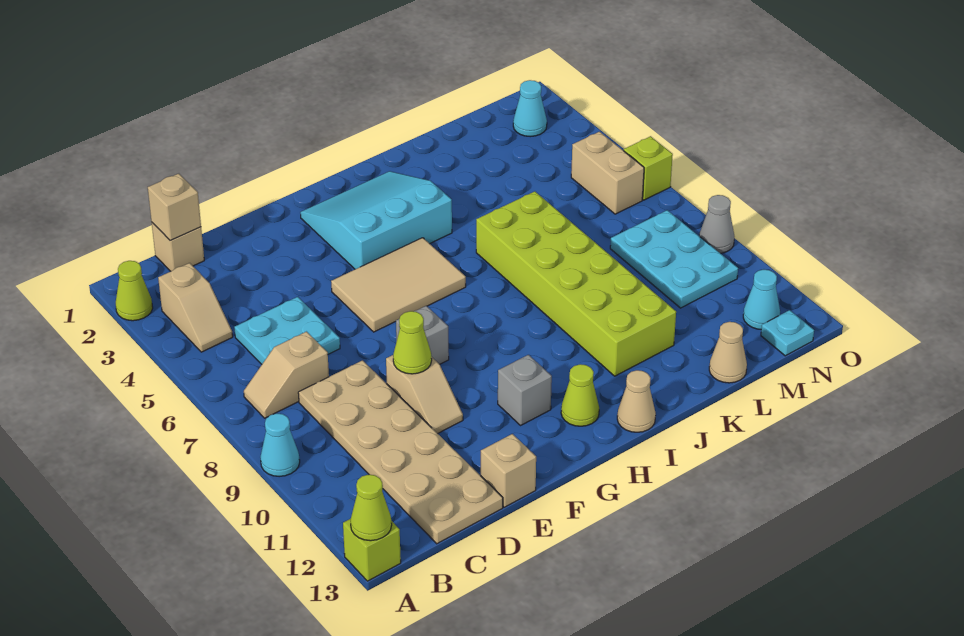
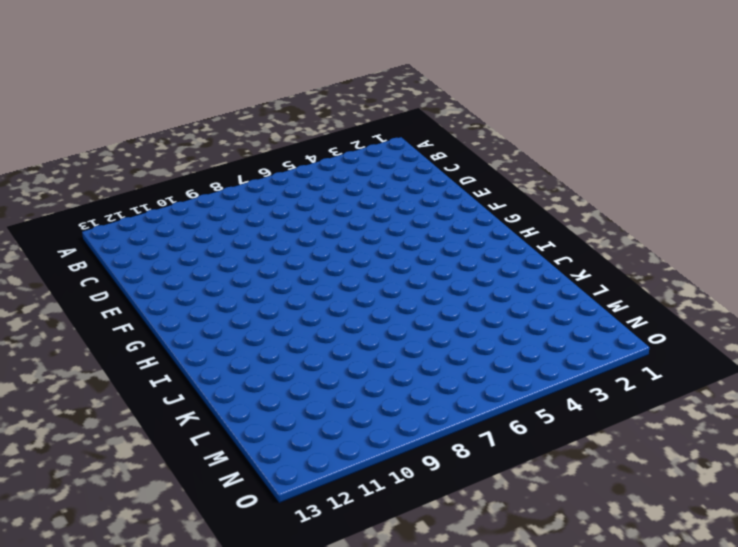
none -> lime 1x1 cone [116,261,153,321]
none -> cyan 1x1 cone [260,413,300,477]
none -> lime 1x1 brick [343,519,401,581]

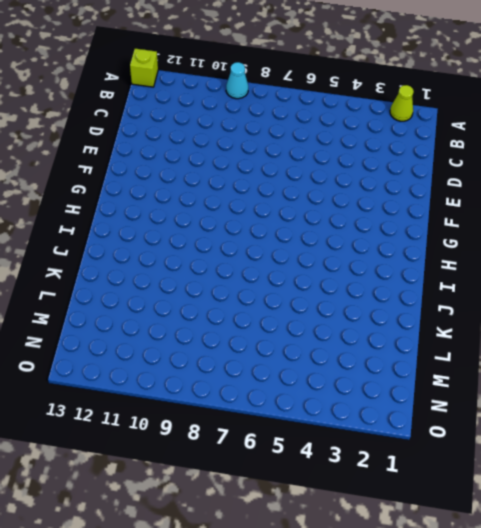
none -> tan 1x2 slope [158,263,233,352]
none -> tan 1x2 slope [244,332,329,418]
none -> tan 1x1 brick [152,223,204,271]

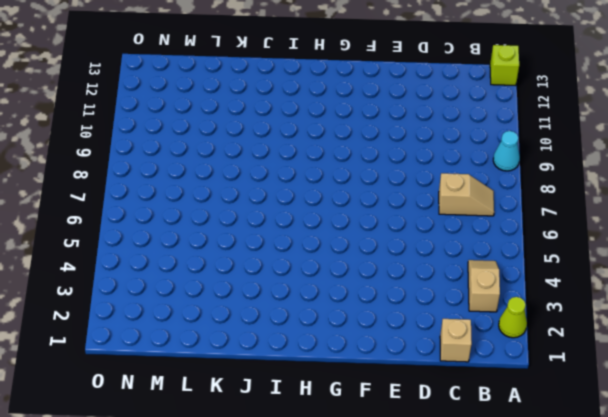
none -> cyan 2x2 plate [234,297,340,364]
none -> tan 2x6 plate [298,360,503,544]
none -> tan 1x2 slope [386,355,463,434]

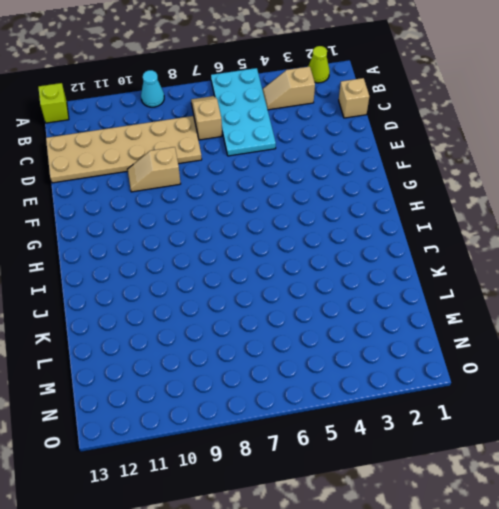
cyan 2x4 plate [211,68,276,156] -> cyan 2x2 plate [234,297,340,364]
none -> tan 1x1 brick [481,434,536,507]
none -> tan 2x3 tile [331,238,466,332]
none -> grey 1x1 brick [396,306,449,364]

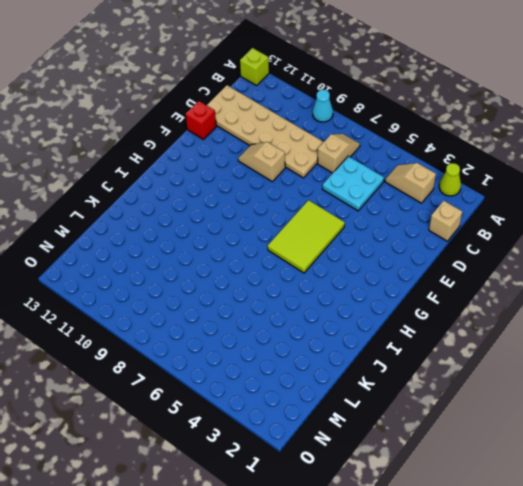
red 1x1 brick [186,101,216,139] -> tan 1x1 brick [481,434,536,507]
lime 2x3 tile [268,200,345,273] -> tan 2x3 tile [331,238,466,332]
none -> grey 1x1 brick [396,306,449,364]
none -> cyan 3x3 slope [300,171,452,269]
none -> grey 1x1 brick [498,355,552,425]

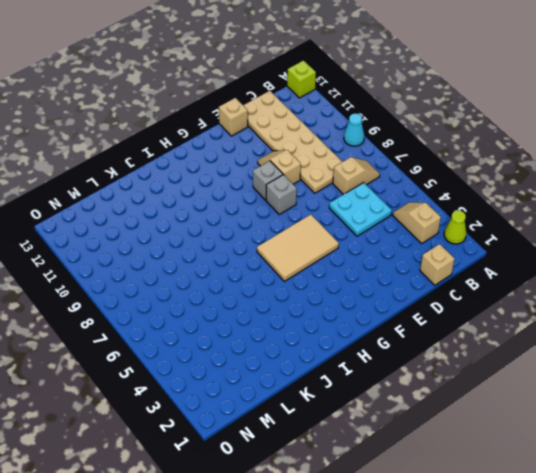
grey 1x1 brick [253,161,283,200] -> grey 1x1 brick moved to [498,355,552,425]
none -> cyan 3x3 slope [300,171,452,269]
none -> lime 1x1 cone [561,364,599,426]
none -> tan 1x1 cone [617,370,656,432]

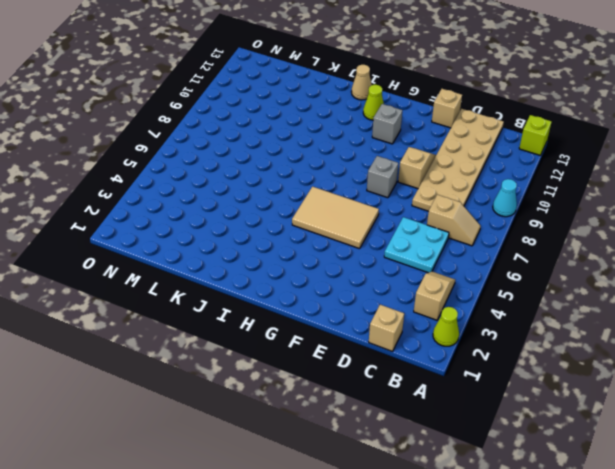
none -> cyan 3x3 slope [300,171,452,269]
none -> lime 2x6 brick [476,191,676,376]
none -> tan 1x1 cone [709,322,747,383]

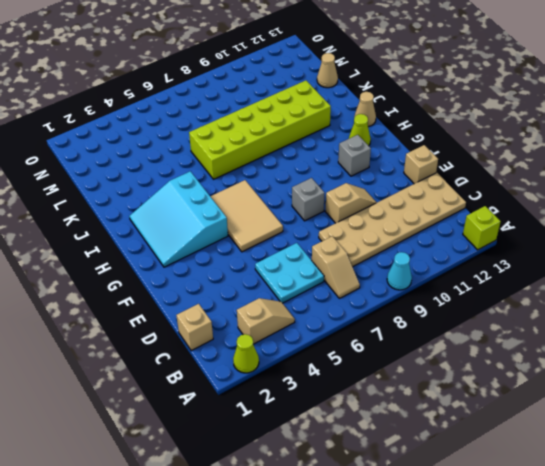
none -> cyan 2x3 plate [610,210,738,308]
none -> cyan 1x1 cone [513,80,547,137]
none -> tan 1x2 brick [571,132,644,214]

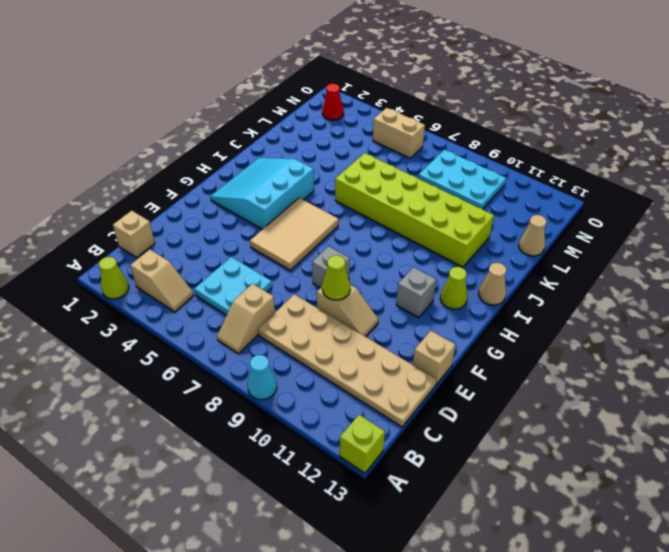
red 1x1 cone [322,84,344,120] -> cyan 1x1 cone [513,80,547,137]
none -> cyan 1x1 cone [743,270,780,329]
none -> cyan 1x1 plate [761,310,814,356]
none -> lime 1x1 brick [624,136,673,200]

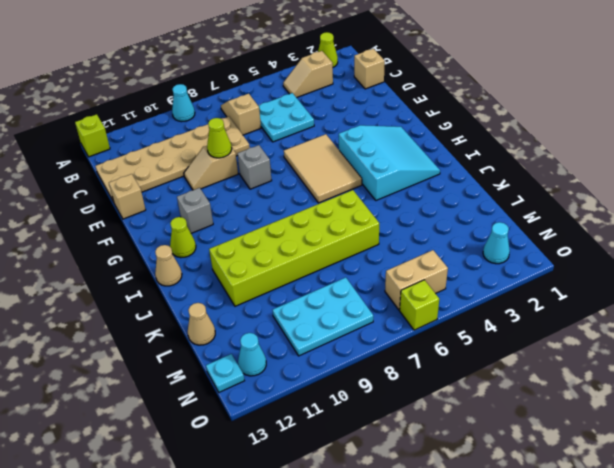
none -> grey 1x1 cone [699,195,734,253]
none -> lime 1x1 cone [351,475,392,541]
none -> tan 1x1 brick [148,174,201,240]

